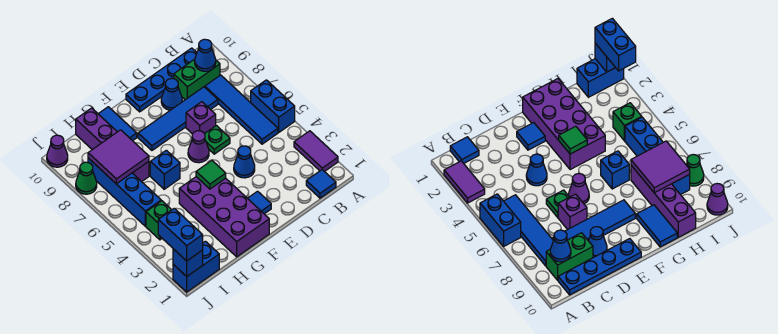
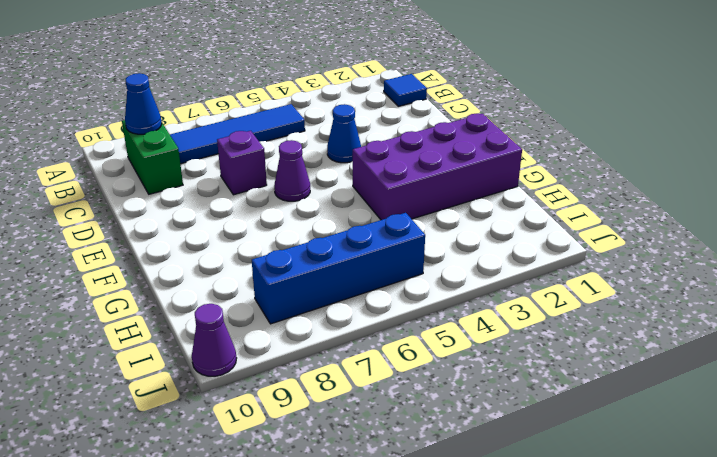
none -> purple 1x2 tile [294,131,338,172]
none -> blue 1x2 brick [251,80,295,132]
none -> blue 1x4 plate [126,48,197,112]

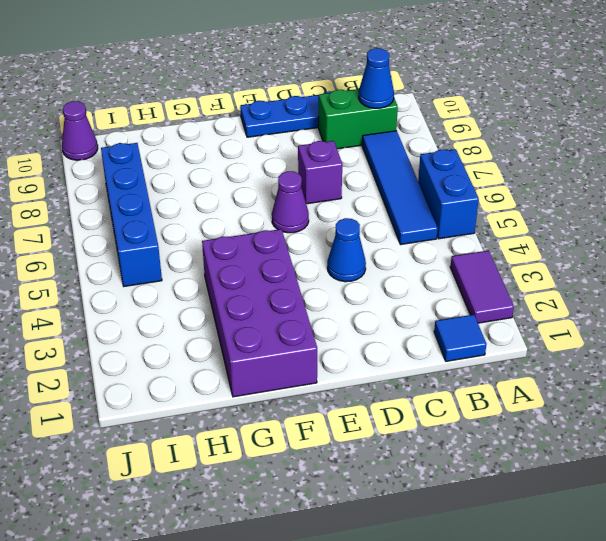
none -> blue 1x4 tile [138,87,218,150]
none -> green 1x1 plate [205,125,230,154]
none -> blue 1x1 cone [161,79,182,110]

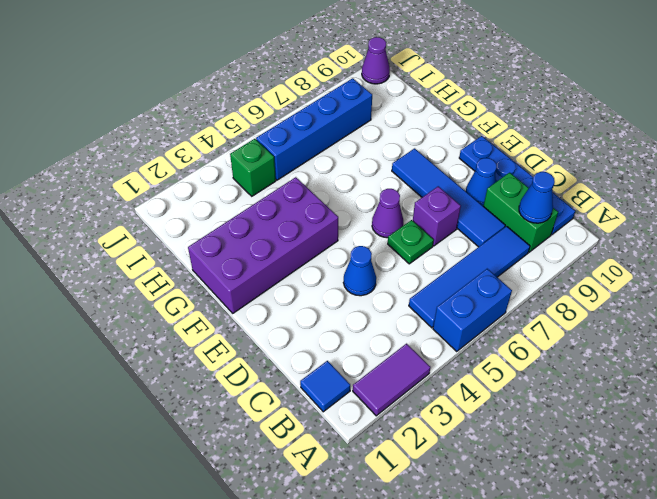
none -> blue 1x1 tile [248,191,271,214]
none -> blue 1x1 brick [150,150,180,189]
none -> blue 1x2 tile [98,107,137,141]

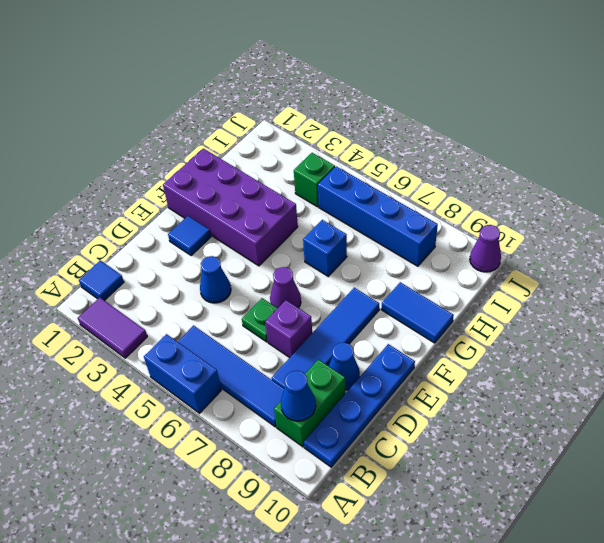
none -> purple 1x4 brick [76,108,149,182]
none -> blue 1x2 brick [173,241,219,292]
none -> green 1x1 cone [76,162,97,194]

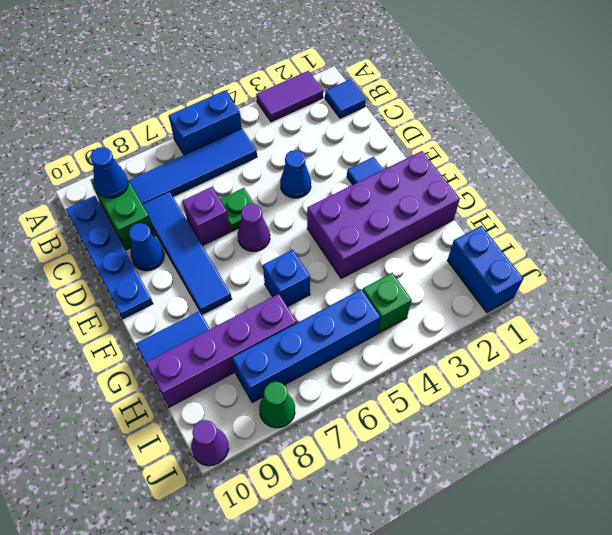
none -> green 1x1 tile [196,161,226,189]
none -> purple 2x2 tile [88,130,149,184]
none -> blue 1x1 brick [173,249,203,277]

